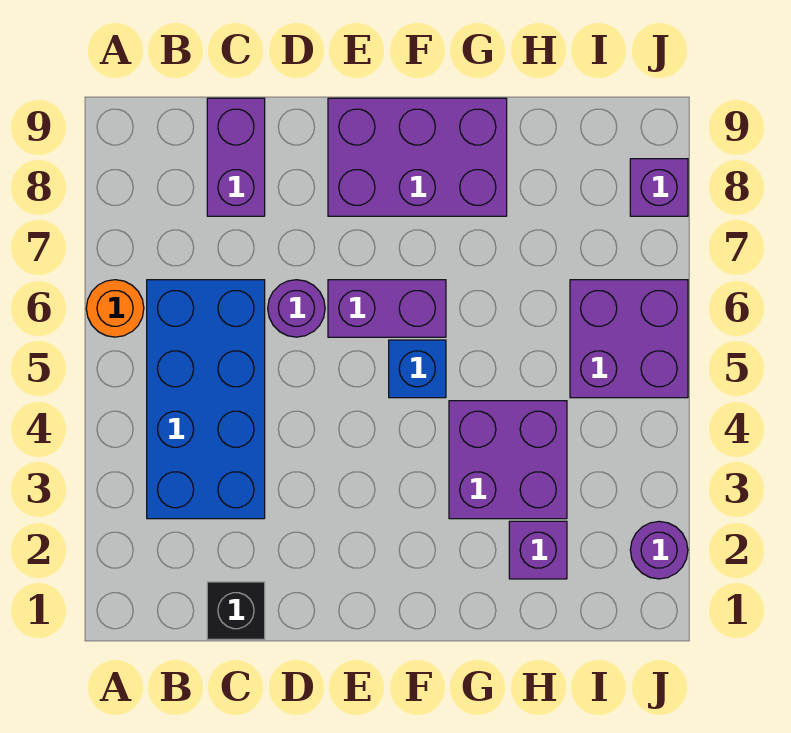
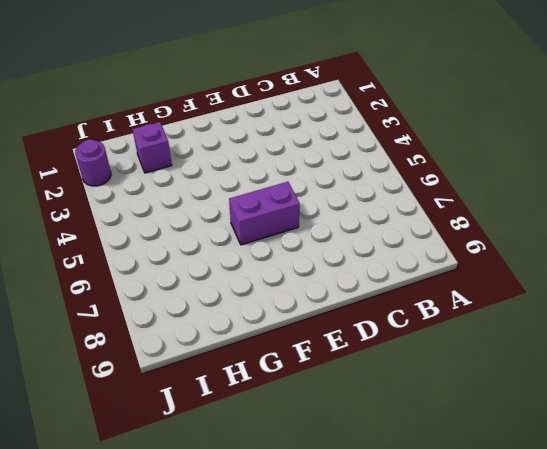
none -> orange 1x1 round brick [86,280,144,337]
none -> blue 2x4 brick [147,280,265,519]
none -> black 1x1 brick [207,582,265,639]

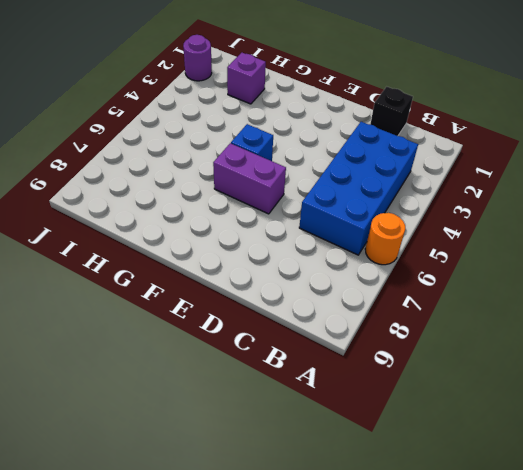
none -> purple 1x2 brick [207,98,265,216]
none -> purple 1x1 round brick [268,280,325,337]
none -> purple 2x3 brick [328,98,507,216]

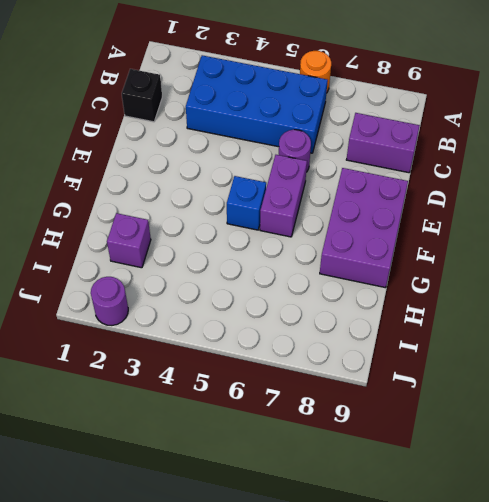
none -> purple 2x2 brick [449,401,567,519]
none -> purple 2x2 brick [570,280,688,398]
none -> purple 1x1 brick [630,159,688,216]

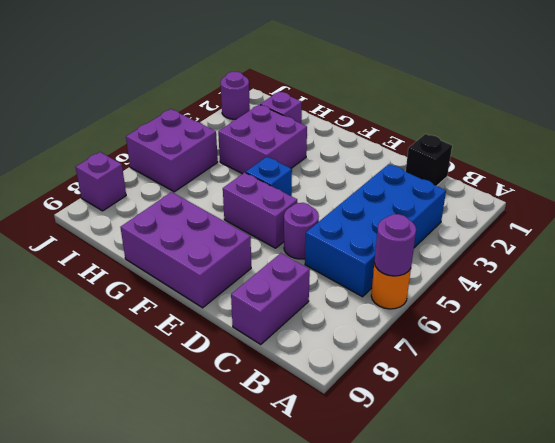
purple 1x1 round brick [374,214,416,276] -> none

